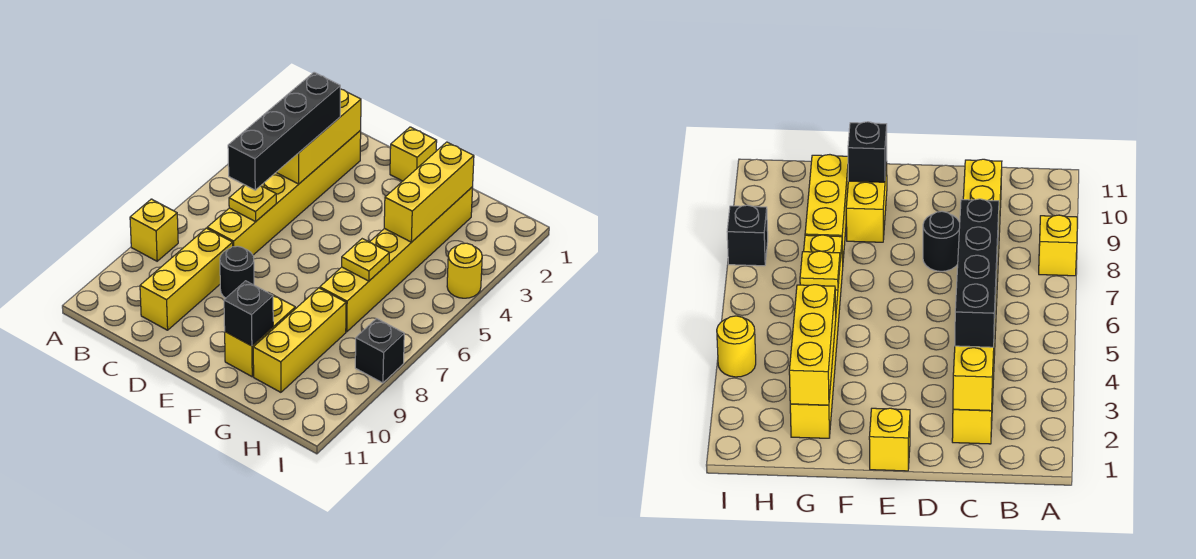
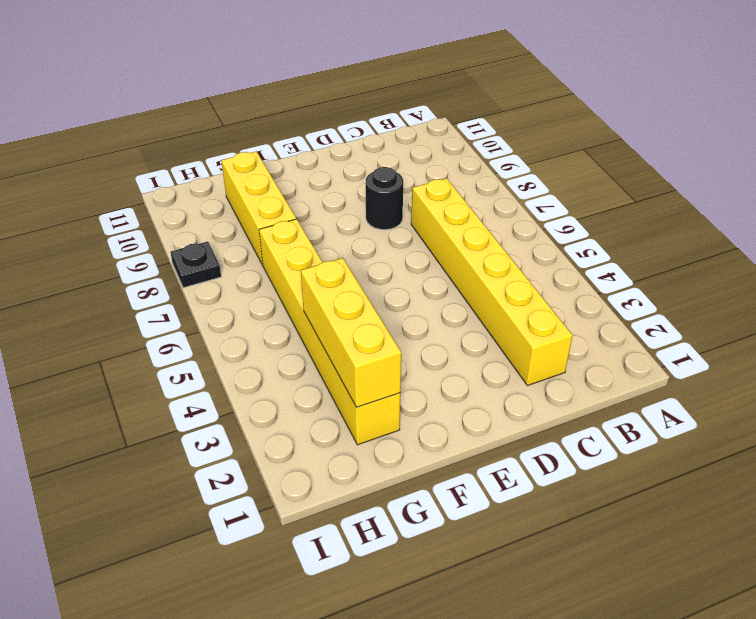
black 1x1 plate [171,241,221,288] -> black 1x1 brick [355,319,404,383]
none -> yellow 1x1 brick [130,199,178,261]
none -> yellow 1x3 brick [140,228,233,330]
none -> yellow 1x1 brick [390,127,437,181]

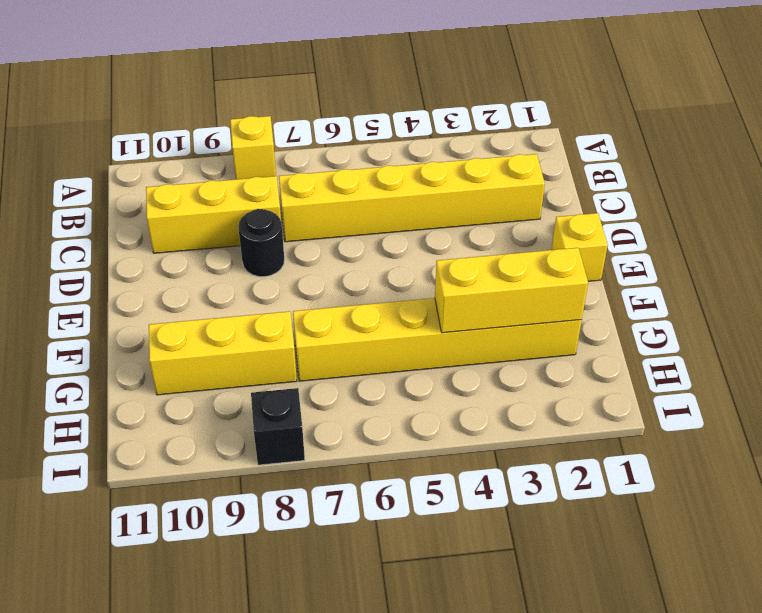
none -> yellow 1x2 brick [225,292,295,377]
none -> yellow 1x1 round brick [447,243,482,298]
none -> yellow 1x3 brick [276,89,361,184]

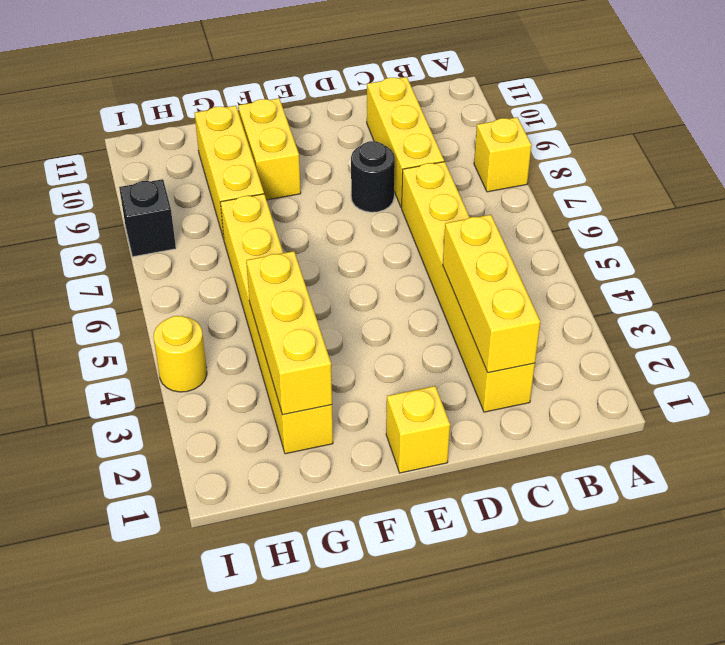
none -> yellow 1x1 plate [229,185,276,222]
none -> black 1x1 brick [224,281,273,346]
none -> yellow 1x1 plate [342,239,389,281]

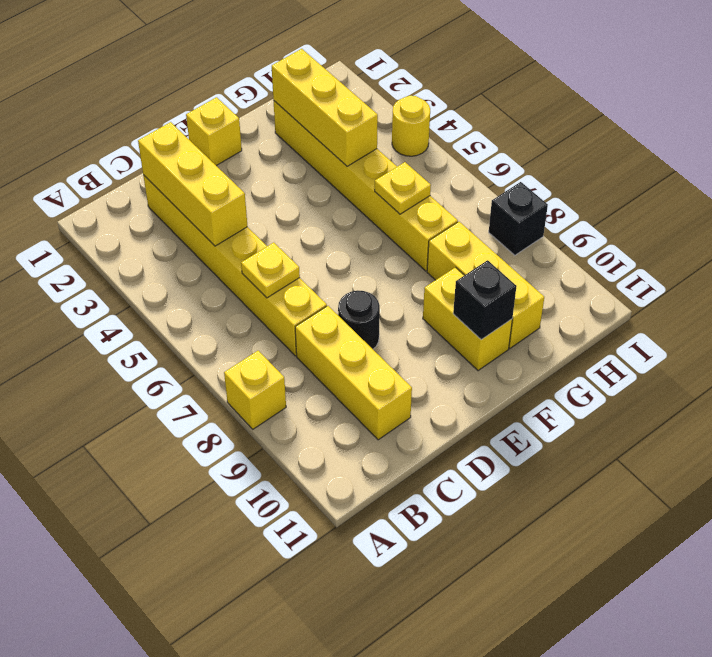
none -> black 1x4 brick [228,72,340,190]

